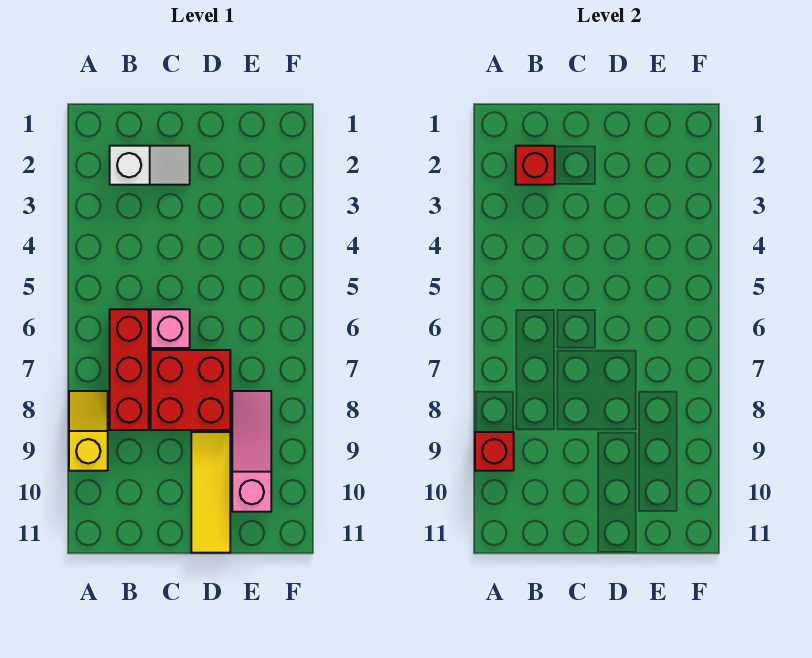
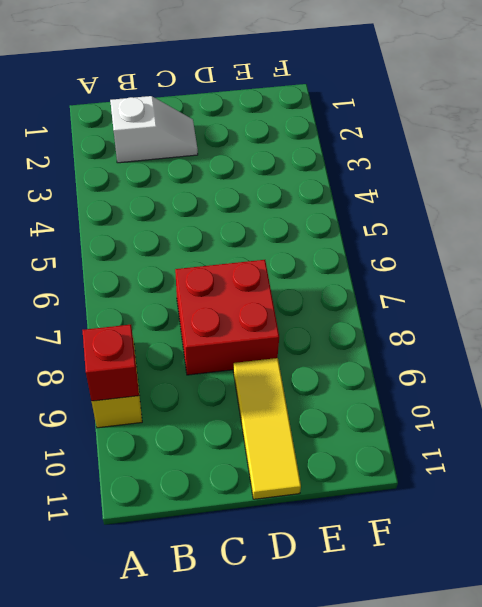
none -> red 1x3 brick [110,309,149,430]
none -> pink 1x1 brick [151,309,190,348]

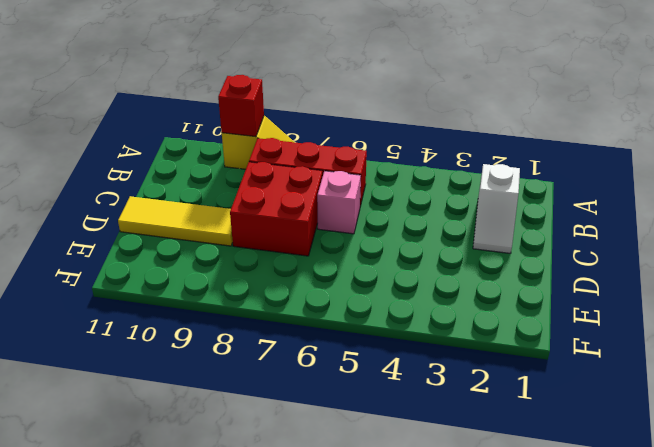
none -> pink 1x3 slope [232,391,271,512]
none -> red 1x1 brick [516,146,555,185]

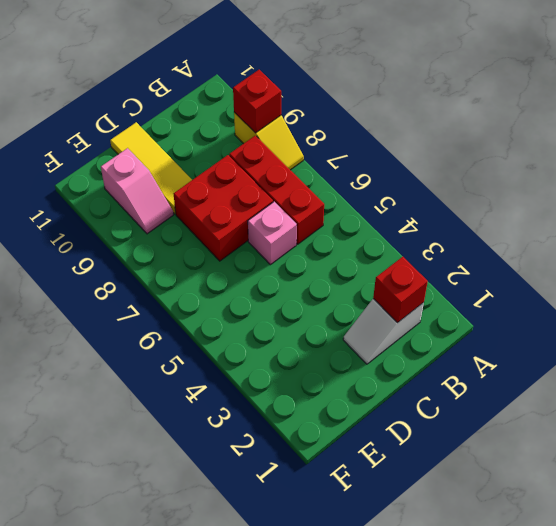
pink 1x2 slope [101,148,173,234] -> pink 1x3 slope [232,391,271,512]

